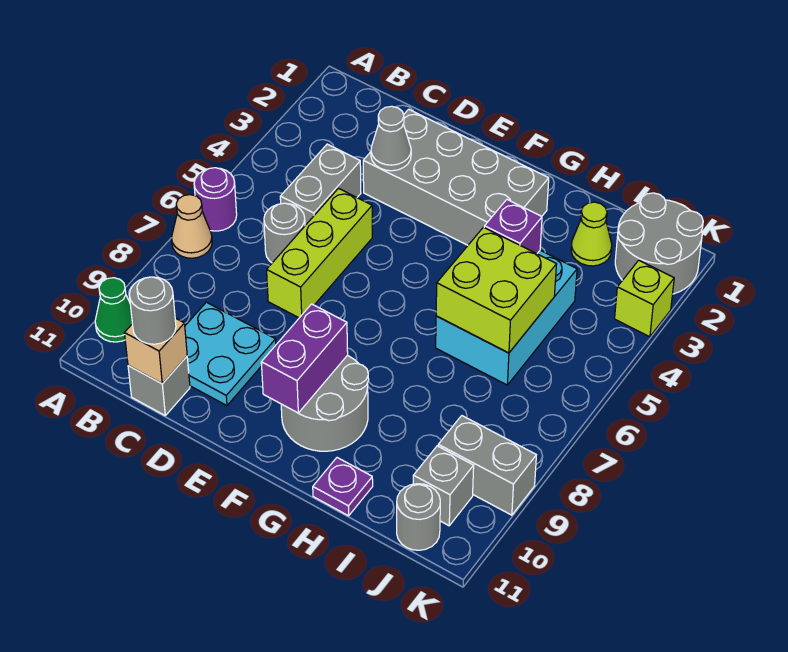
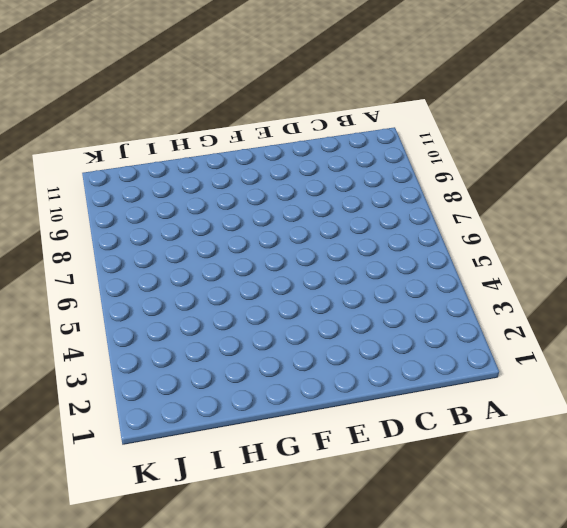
none -> purple 1x1 round brick [194,168,237,231]
none -> tan 1x1 cone [172,195,212,258]
none -> green 1x1 cone [95,278,132,342]

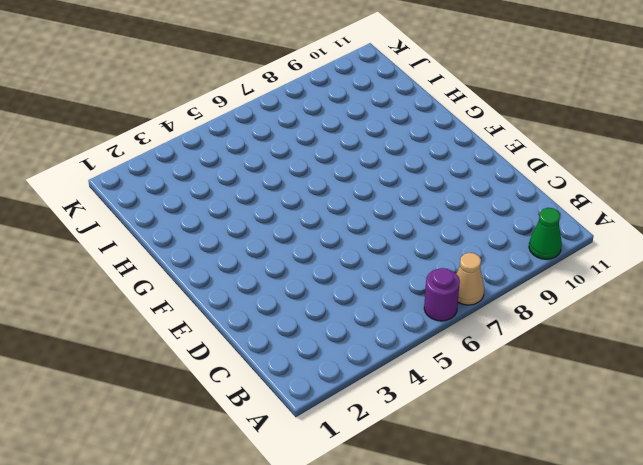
none -> grey 1x2 brick [280,144,361,225]
none -> grey 1x1 round brick [264,203,305,263]
none -> cyan 2x2 plate [185,302,276,406]

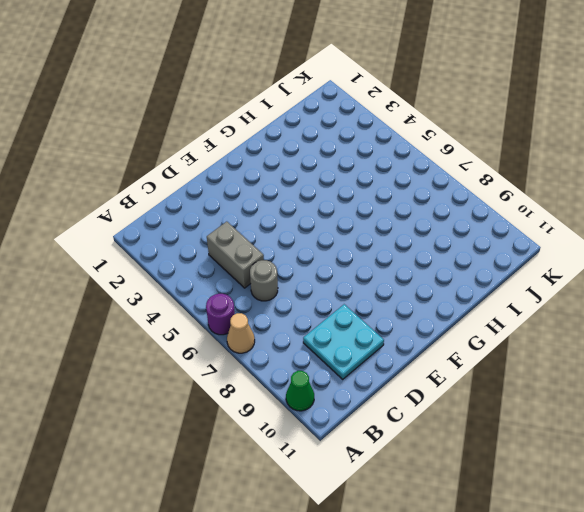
none -> grey 1x1 brick [128,357,190,415]
none -> grey 2x4 brick [363,109,549,245]
none -> lime 1x3 brick [267,188,372,318]

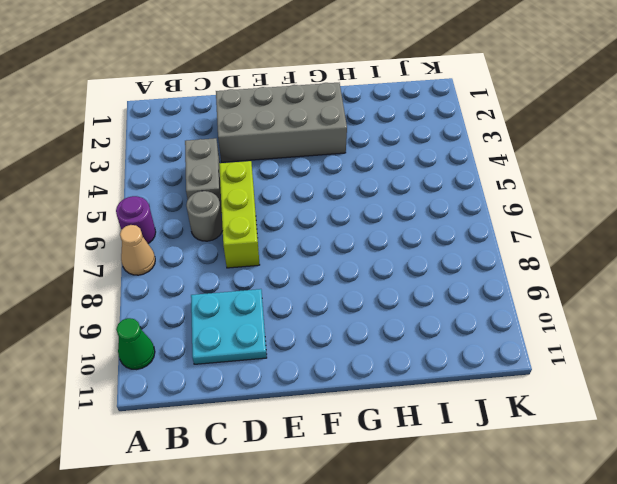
none -> grey 1x1 brick [128,357,190,415]
none -> grey 2x2 round brick [281,355,369,451]
none -> cyan 2x3 brick [436,250,577,385]

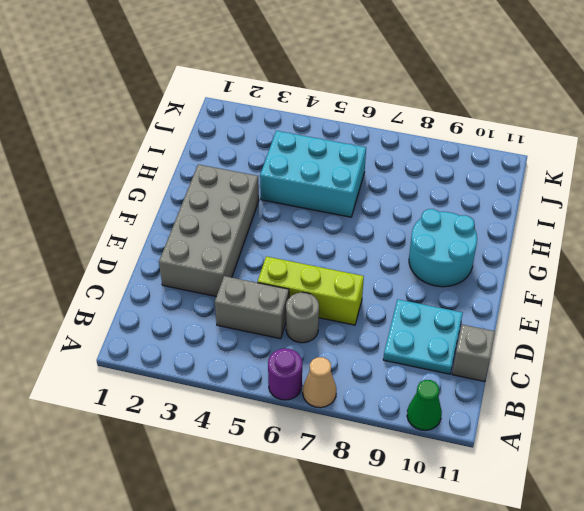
cyan 2x2 round brick [409,209,477,287] -> grey 2x2 round brick [281,355,369,451]
none -> purple 1x1 plate [313,458,373,516]
none -> lime 1x1 cone [571,202,612,266]
none -> grey 2x2 round brick [615,193,703,294]

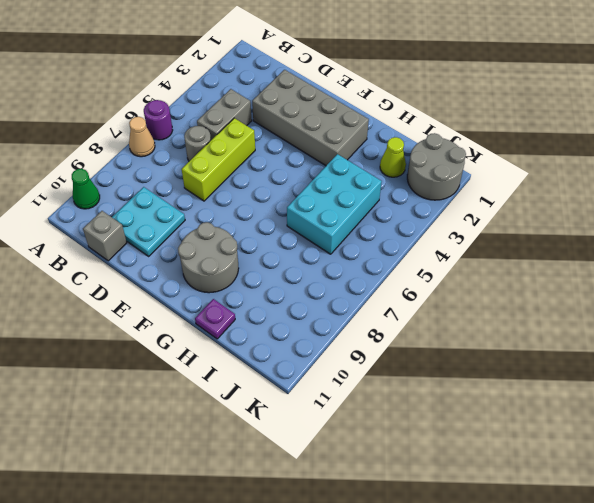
none -> grey 1x2 brick [438,416,536,515]
none -> grey 1x1 brick [413,446,474,526]
none -> grey 1x1 round brick [397,484,440,550]

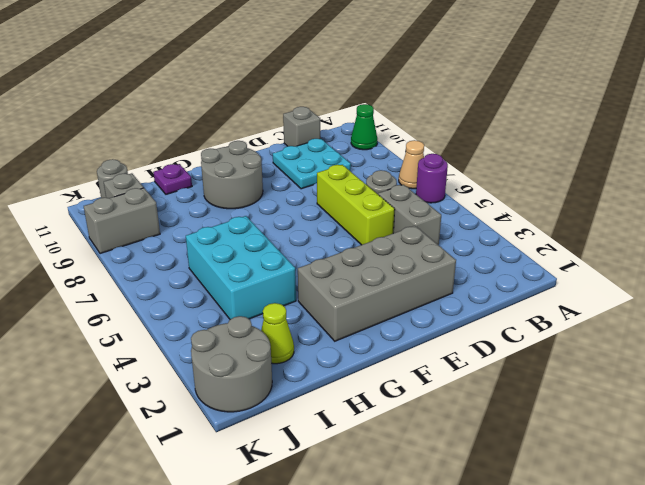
none -> lime 1x1 brick [615,260,674,337]
none -> tan 1x1 brick [125,318,187,384]
none -> grey 1x1 cone [371,106,411,171]

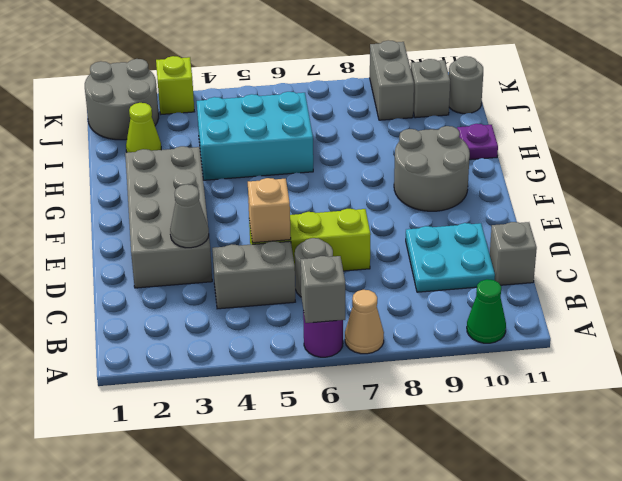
grey 1x1 brick [301,256,345,323] -> none
tan 1x1 brick [248,178,291,243] -> tan 1x1 brick moved to [125,318,187,384]
none -> purple 1x2 brick [261,304,348,413]
none -> purple 1x1 brick [484,200,542,254]
none -> lime 2x2 brick [436,227,556,353]

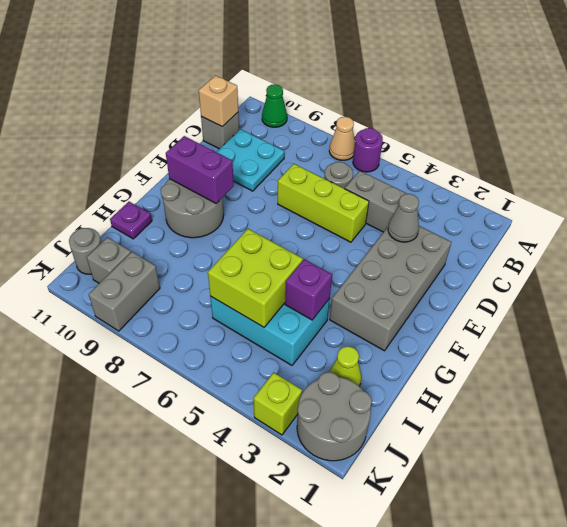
none -> grey 1x1 round brick [129,277,176,344]

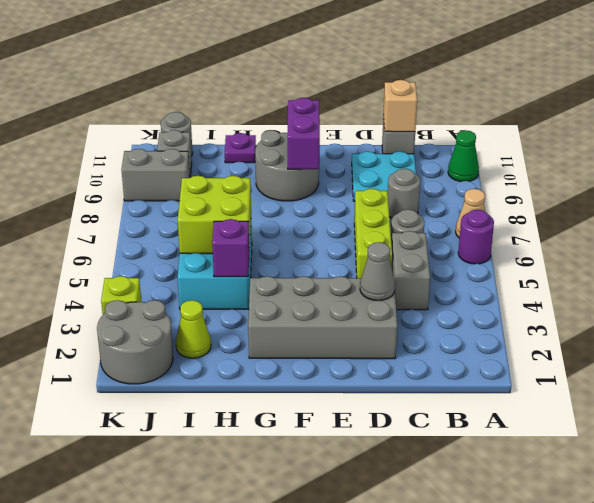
grey 1x1 round brick [388,169,420,218] -> grey 1x1 round brick moved to [129,277,176,344]

